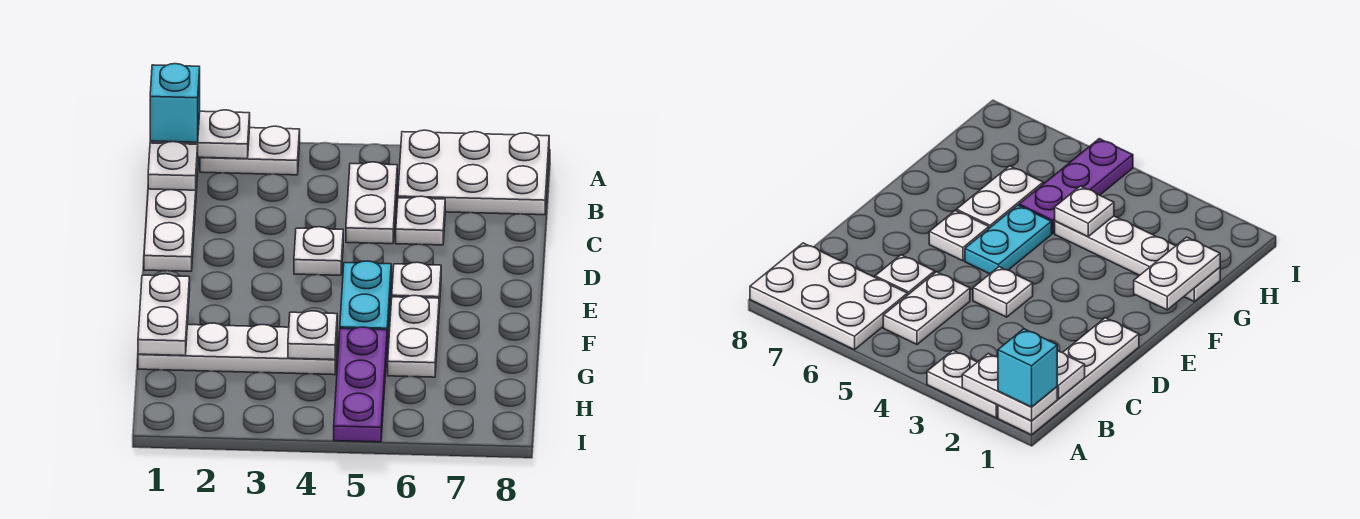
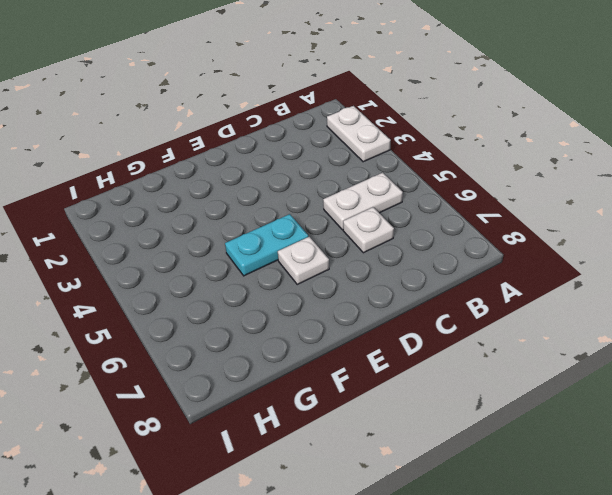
none -> white 1x4 plate [144,157,199,271]
none -> white 2x3 plate [398,130,549,215]
none -> white 1x1 plate [294,227,343,275]

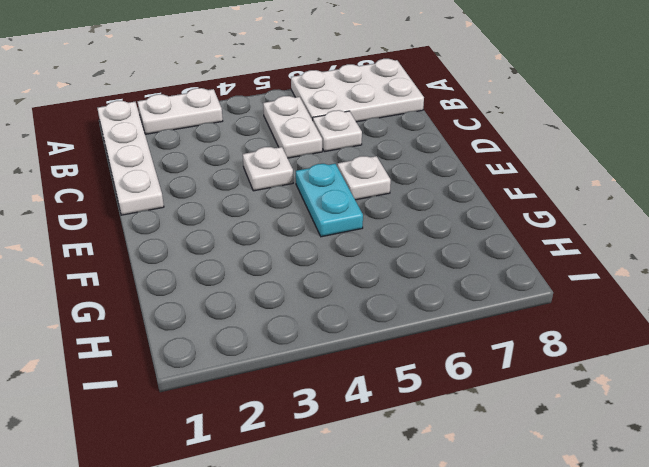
none -> white 1x2 plate [388,296,439,377]
none -> white 1x4 plate [138,323,337,375]
none -> purple 1x3 plate [334,327,387,442]

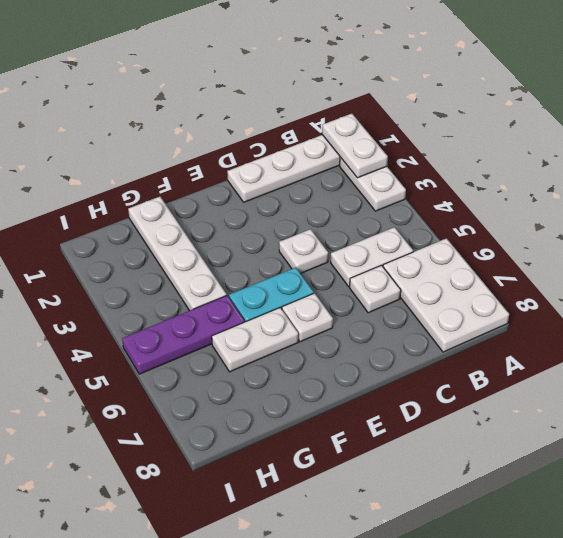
none -> white 1x1 plate [148,142,198,190]
none -> white 1x2 plate [138,274,190,356]
none -> white 1x1 plate [288,311,337,360]

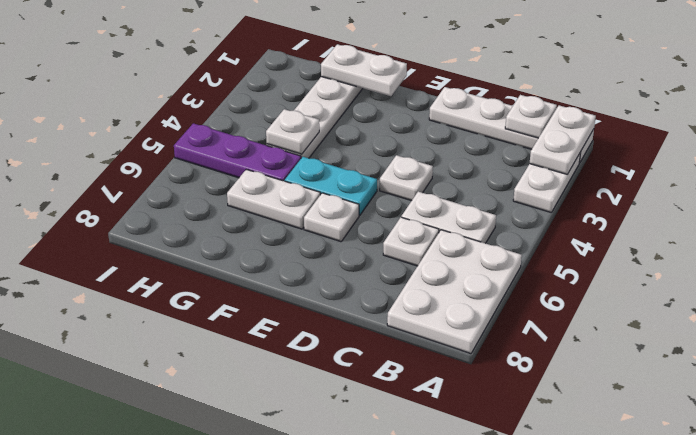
none -> cyan 1x1 brick [150,64,200,142]

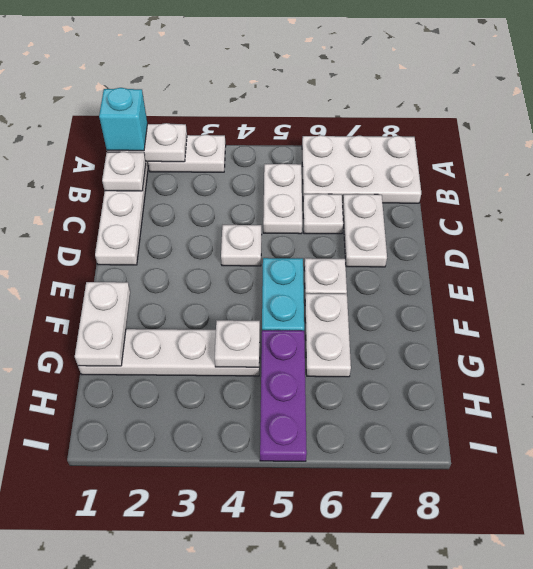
white 1x2 plate [342,194,387,267] -> none

